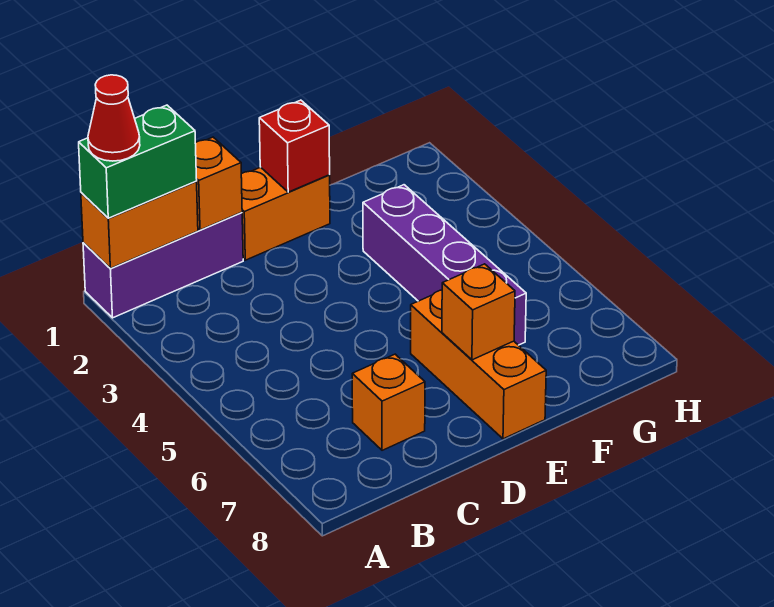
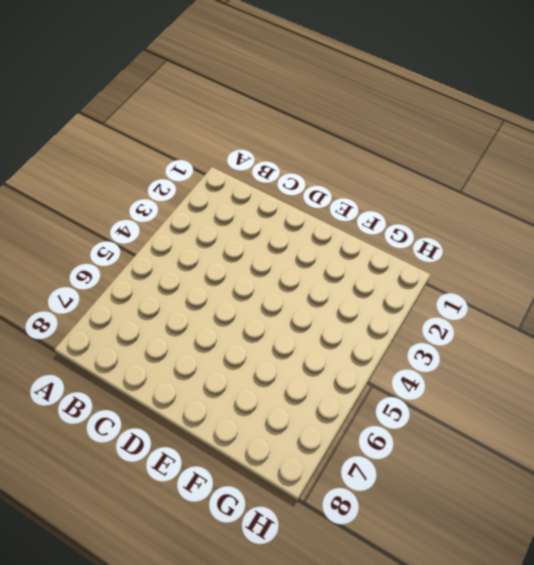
none -> purple 1x3 brick [83,212,243,318]
none -> orange 1x1 brick [352,354,425,450]

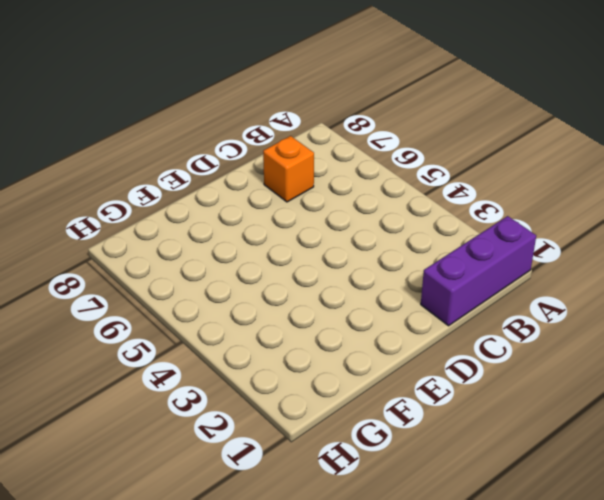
none -> orange 1x2 brick [241,167,330,260]
none -> orange 1x3 brick [411,290,546,439]

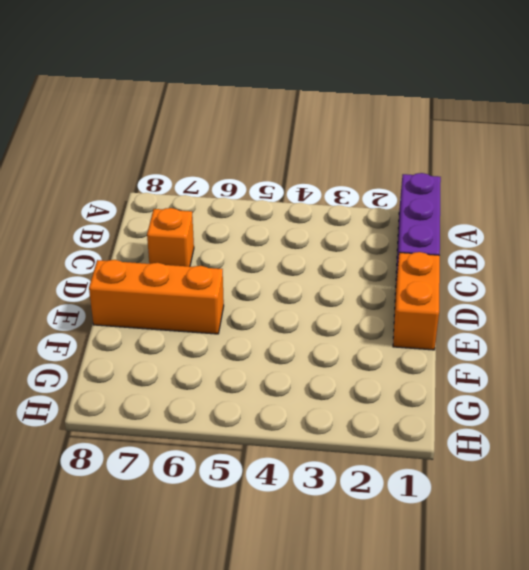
none -> purple 1x4 brick [363,185,526,345]
none -> orange 1x2 brick [81,181,198,268]

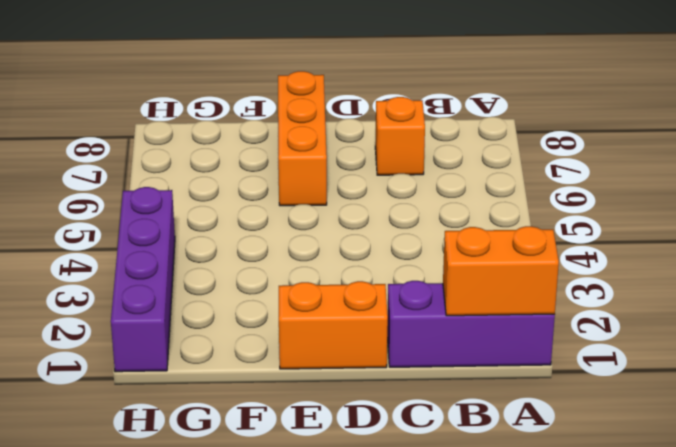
purple 1x4 brick [111,187,175,372] -> purple 1x4 brick moved to [363,185,526,345]
none -> orange 1x1 brick [195,137,242,230]
none -> red 1x1 brick [259,100,330,192]

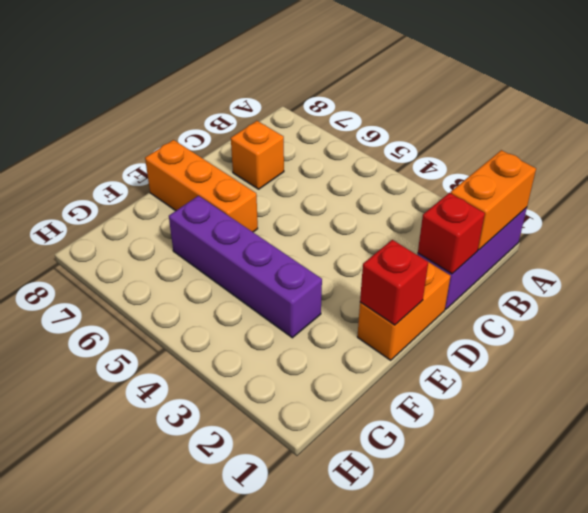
red 1x1 brick [418,193,485,274] -> orange 1x1 brick [195,137,242,230]
none -> orange 1x1 brick [442,264,515,360]
none -> green 1x2 brick [79,105,197,218]

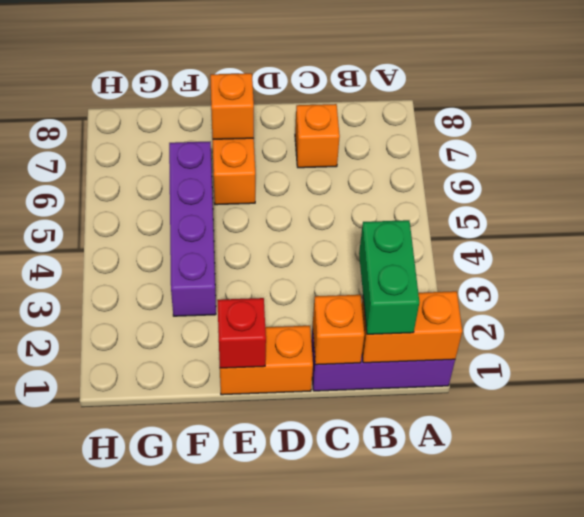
green 1x2 brick [359,220,419,334] -> green 1x2 brick turned to [79,105,197,218]
none -> red 1x1 cone [88,75,140,161]

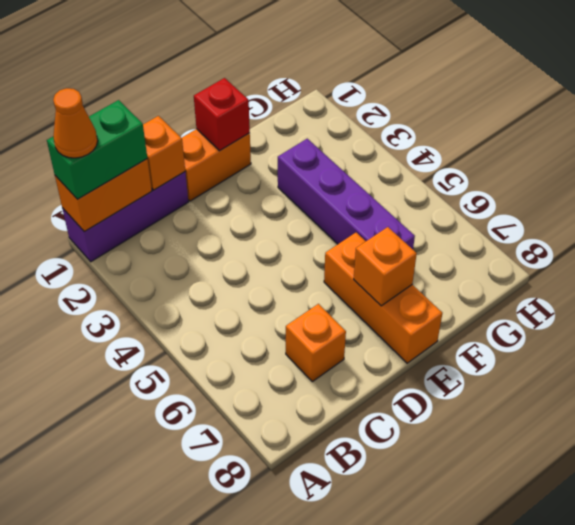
orange 1x1 cone [53,88,98,158] -> red 1x1 cone [88,75,140,161]

